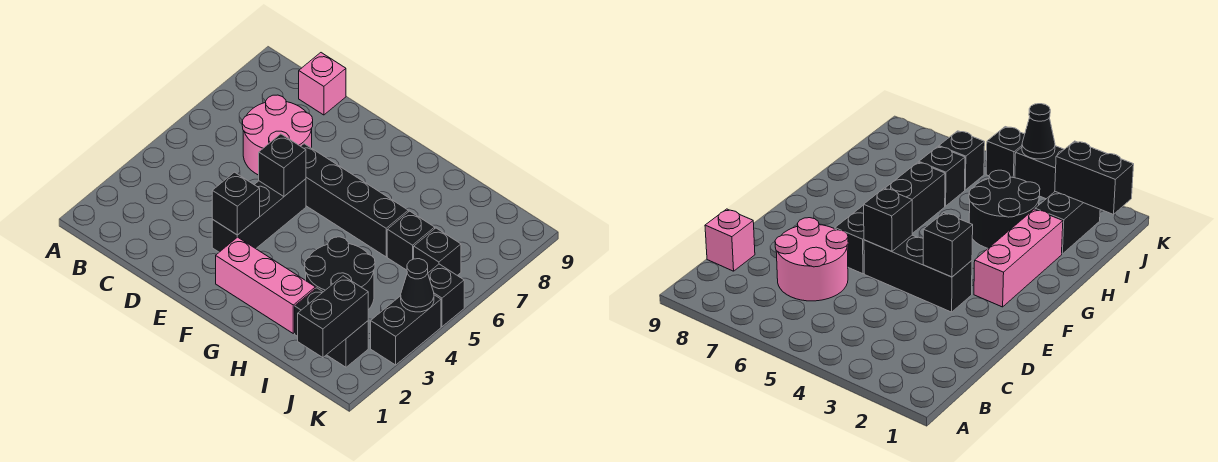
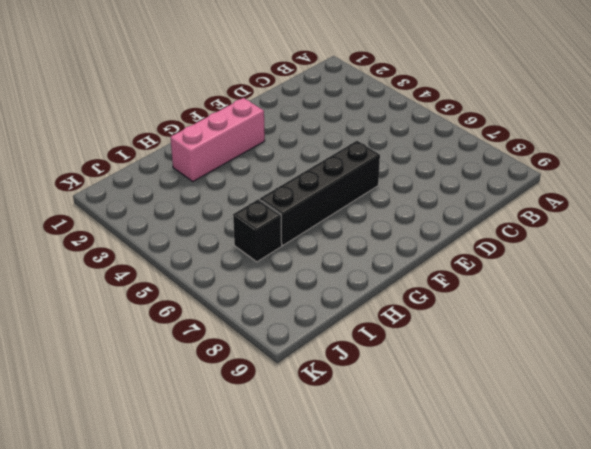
none -> pink 2x2 round brick [242,95,313,175]
none -> pink 1x1 brick [299,53,346,115]
none -> black 1x3 brick [212,179,306,252]

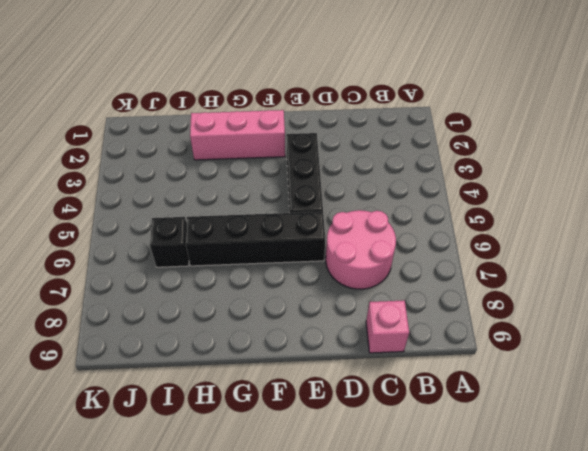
none -> black 2x2 round brick [305,237,375,310]
none -> black 1x2 brick [295,288,368,367]
none -> black 1x1 brick [414,228,461,275]

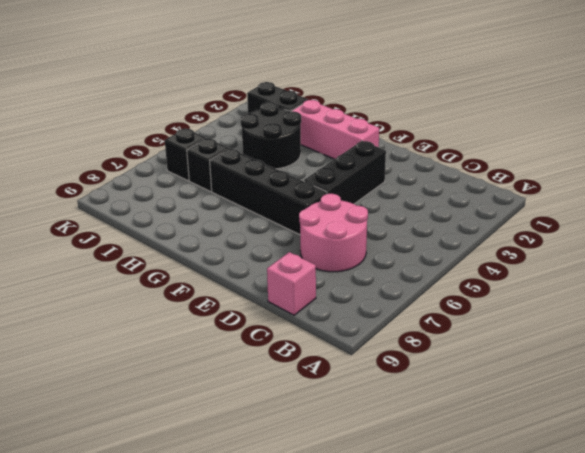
none -> black 1x2 brick [371,295,441,365]
none -> black 1x1 brick [428,264,464,327]
none -> black 1x1 brick [212,172,260,235]

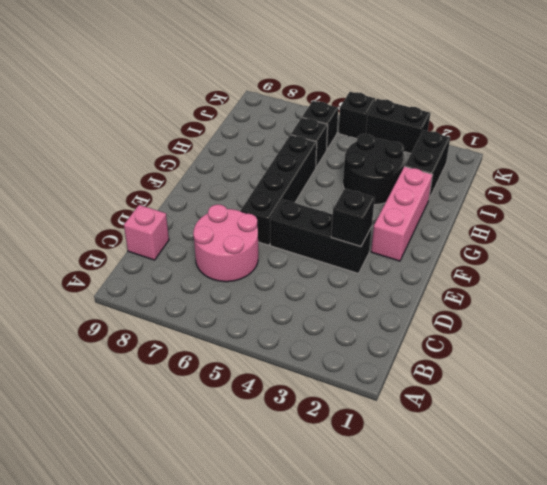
none -> black 1x1 brick [259,134,306,197]
none -> black 1x2 brick [298,276,368,358]
none -> black 1x1 cone [401,259,434,312]

